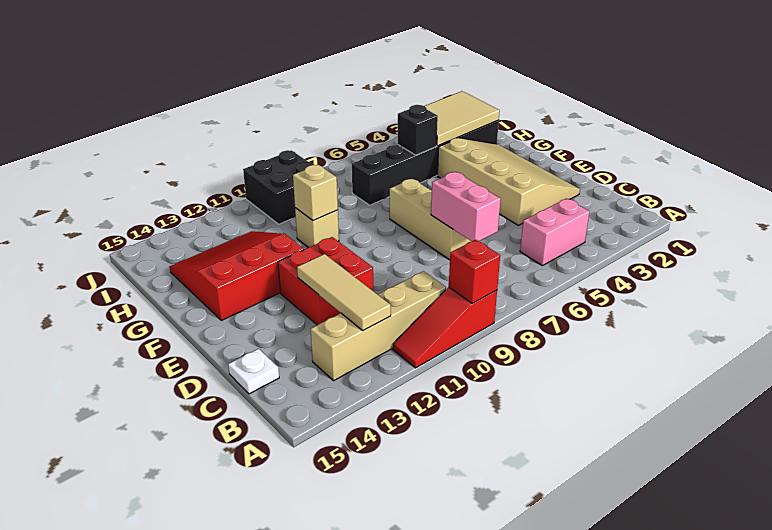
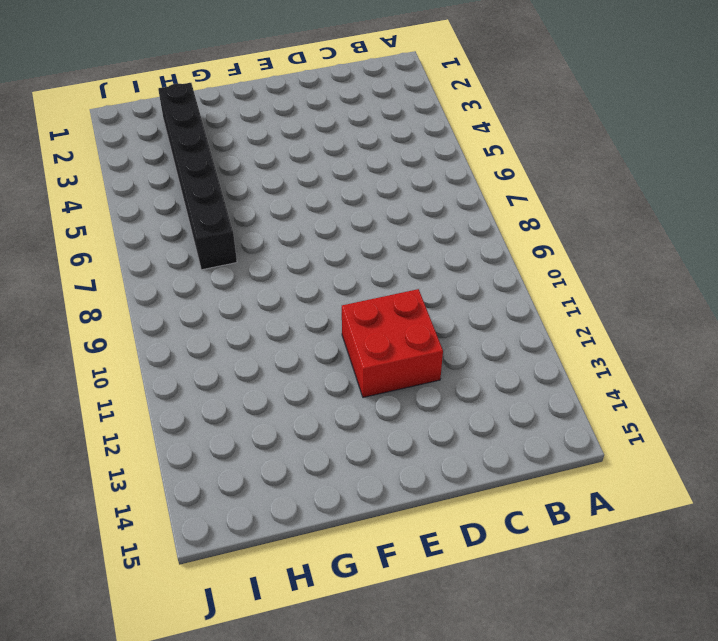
none -> red 1x3 slope [393,287,497,368]
none -> pink 1x2 brick [520,199,589,266]
none -> tan 1x4 brick [311,271,446,380]

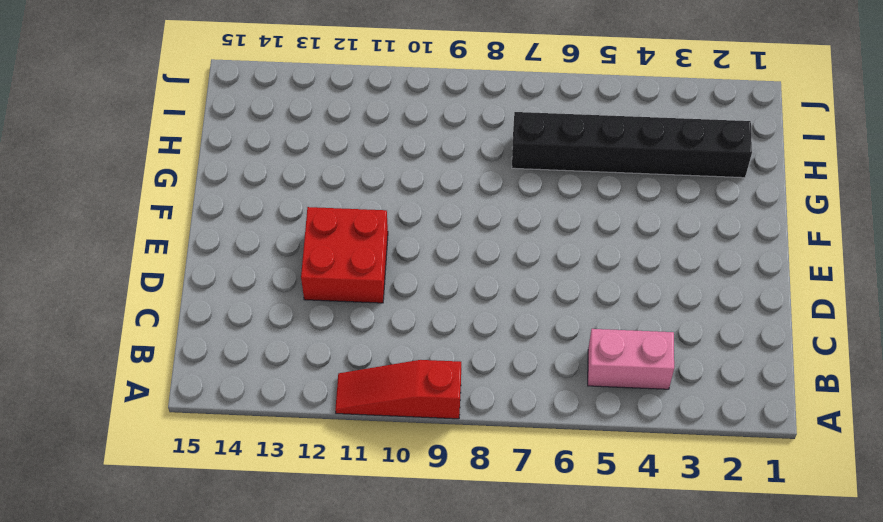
none -> tan 1x4 brick [311,271,446,380]
none -> white 1x1 plate [228,349,279,394]
none -> tan 3x4 slope [437,138,580,225]

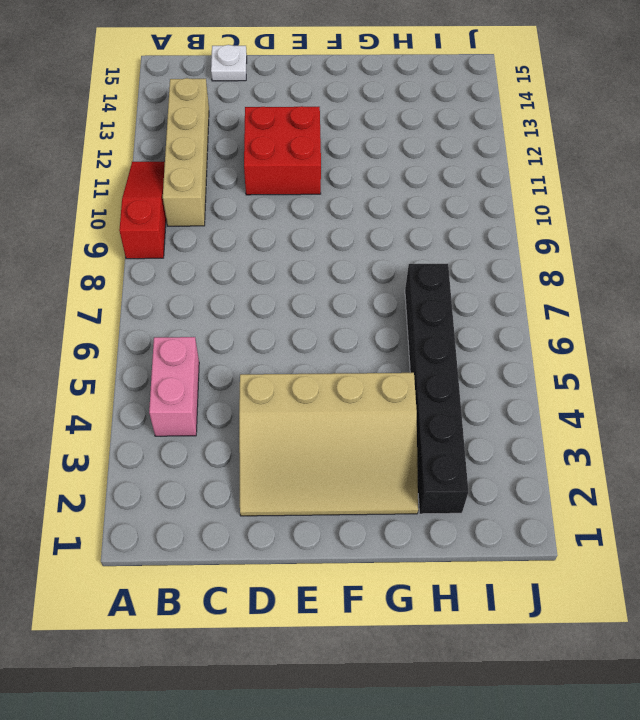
none -> tan 1x3 brick [390,179,471,260]
none -> red 3x3 slope [170,231,304,321]
none -> tan 1x1 brick [295,208,339,248]

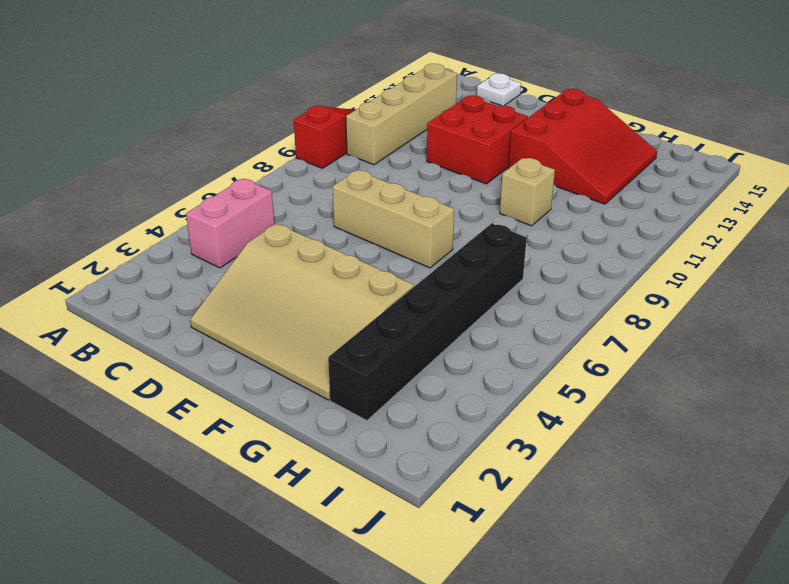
none -> black 2x2 brick [243,150,313,224]
none -> red 1x1 brick [449,240,500,303]
none -> tan 1x3 tile [297,254,391,331]

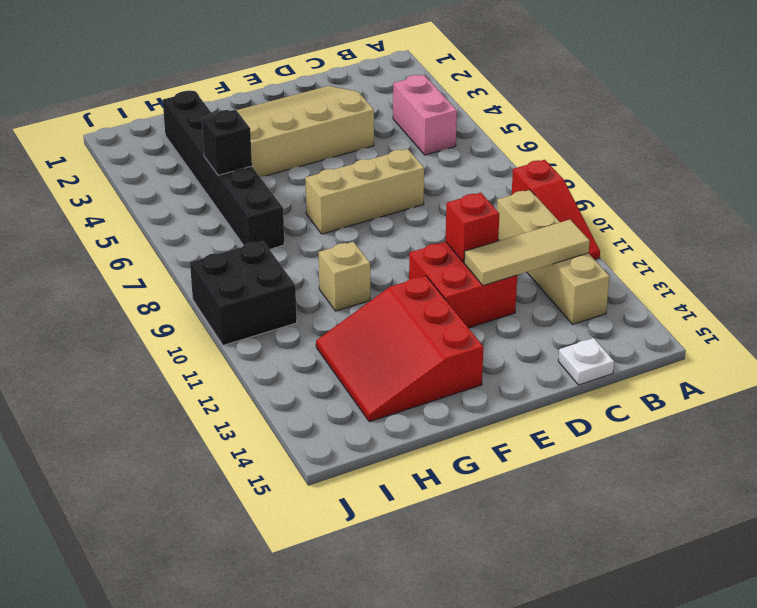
red 1x1 brick [446,193,499,262] -> red 1x1 brick moved to [449,240,500,303]
none -> pink 1x2 brick [431,172,501,241]
none -> tan 1x1 brick [293,165,338,221]
none -> tan 2x3 tile [425,91,500,146]

